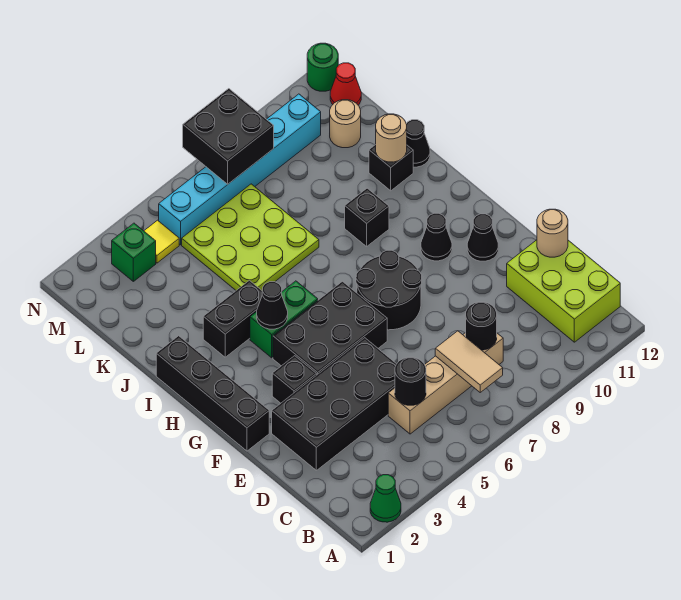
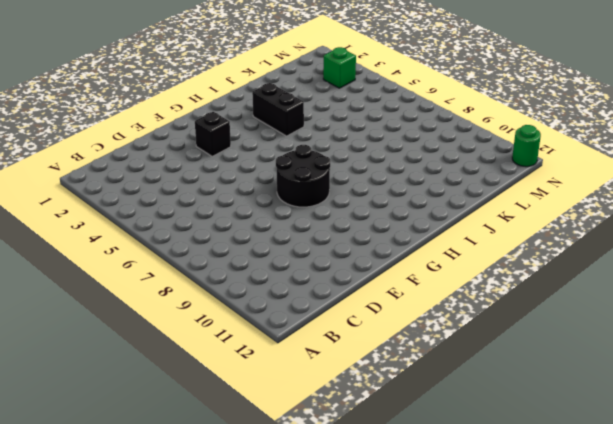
none -> green 1x1 cone [370,475,401,522]
none -> lime 2x3 brick [507,240,620,342]
none -> tan 1x4 brick [388,333,503,434]

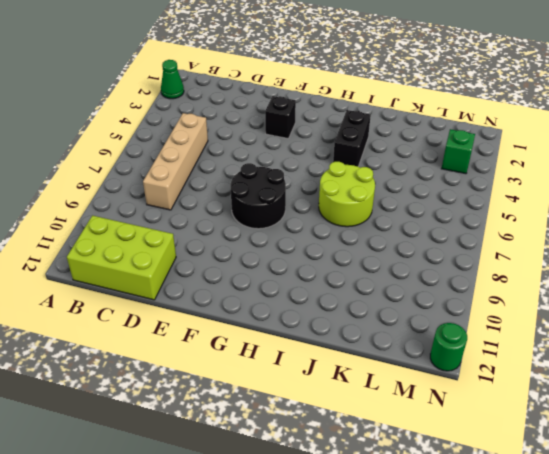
lime 2x2 round brick [319,162,375,227] -> lime 3x3 plate [182,184,319,291]
none -> black 2x4 brick [272,338,396,470]
none -> black 1x4 brick [156,336,269,451]
none -> black 2x3 brick [273,281,387,375]

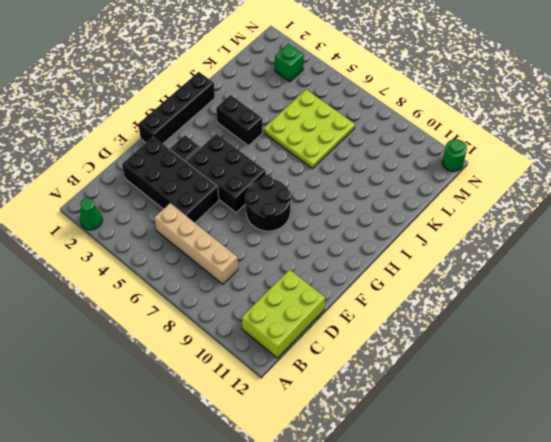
none -> black 1x1 cone [467,214,498,261]
none -> black 1x1 cone [421,213,452,261]
none -> green 1x2 brick [250,281,318,358]

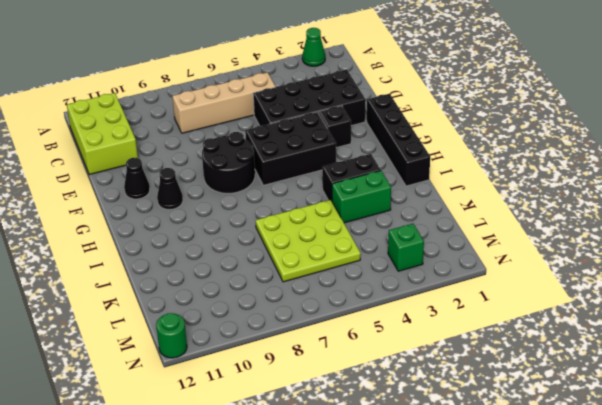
green 1x2 brick [332,171,391,223] -> green 1x2 brick moved to [250,281,318,358]
none -> black 1x1 brick [345,188,389,246]
none -> black 1x1 brick [369,145,413,191]
none -> black 1x1 cone [406,120,430,167]

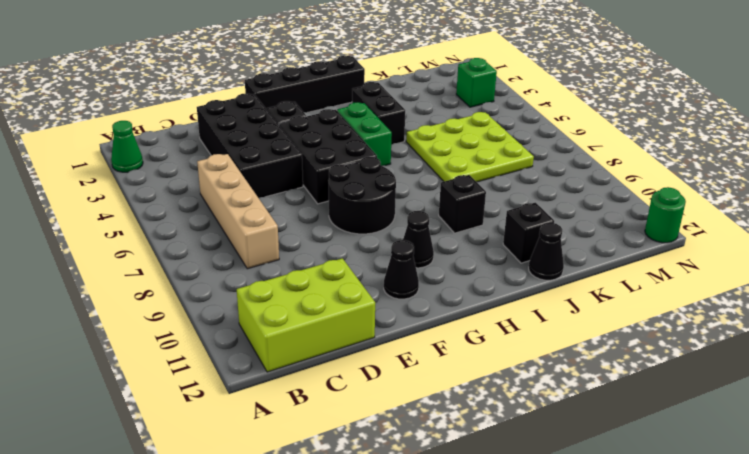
none -> tan 1x1 round brick [330,100,361,148]
none -> yellow 1x1 tile [144,220,179,263]
none -> cyan 1x6 brick [159,94,321,245]

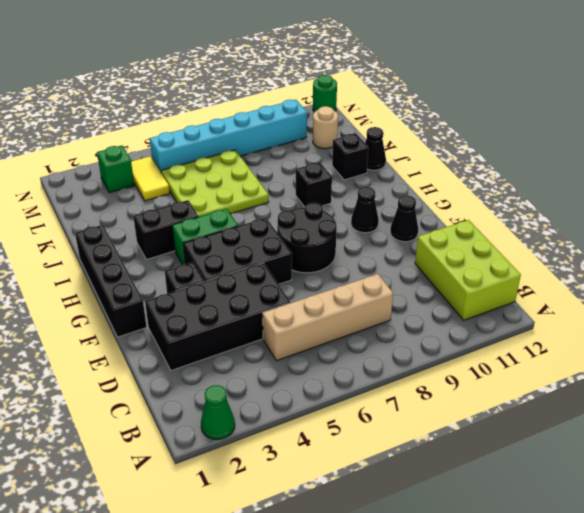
yellow 1x2 tile [131,156,170,201] -> yellow 1x1 tile [144,220,179,263]
none -> red 1x1 cone [330,63,361,105]
none -> tan 1x2 tile [435,331,503,392]
none -> black 1x1 round brick [395,357,426,405]

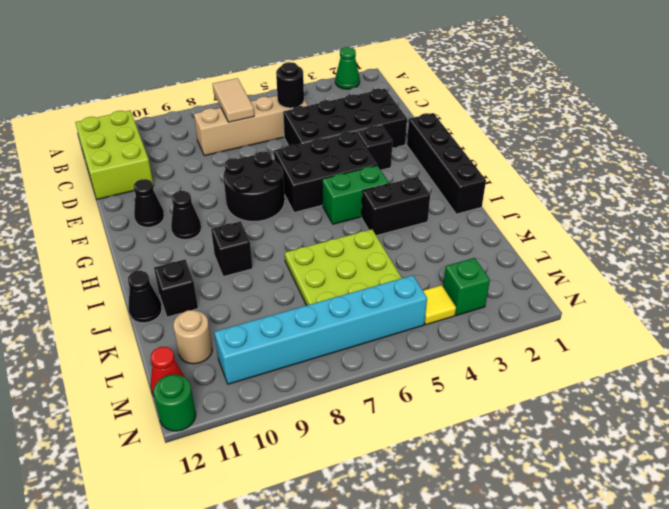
none -> black 1x1 round brick [466,302,497,350]
none -> tan 1x1 round brick [537,209,568,257]
none -> black 1x1 cone [257,282,288,329]

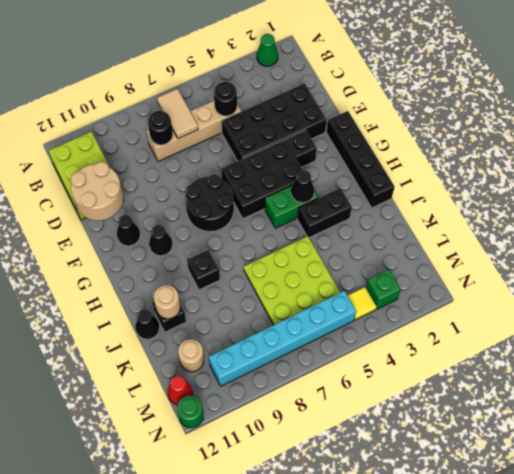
tan 2x2 round brick [71,162,123,221] -> tan 1x1 round brick [537,209,568,257]
none -> black 2x2 brick [183,89,274,184]

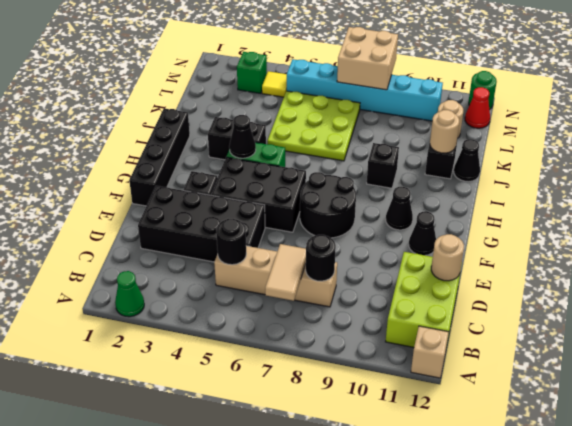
tan 1x1 brick [411,326,449,378] -> none
tan 2x2 brick [337,27,398,90] -> black 2x2 brick [183,89,274,184]

